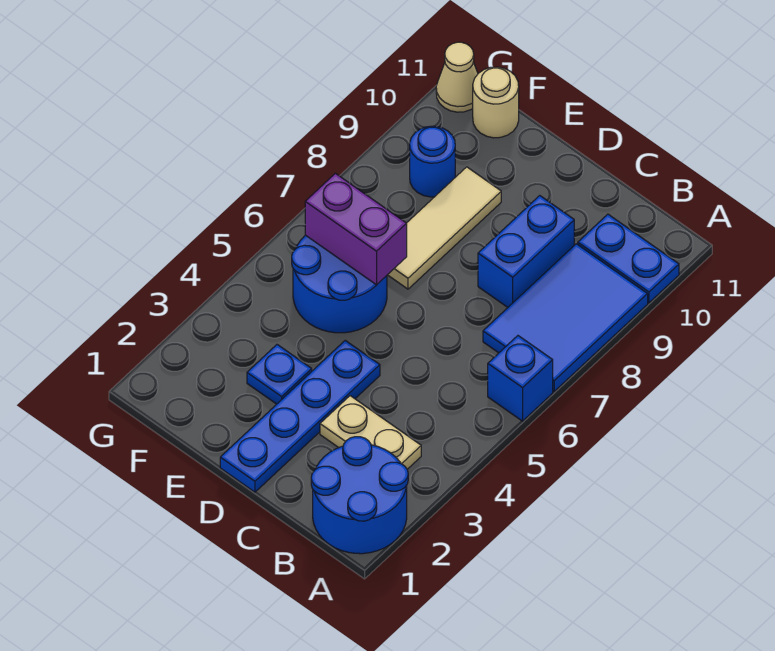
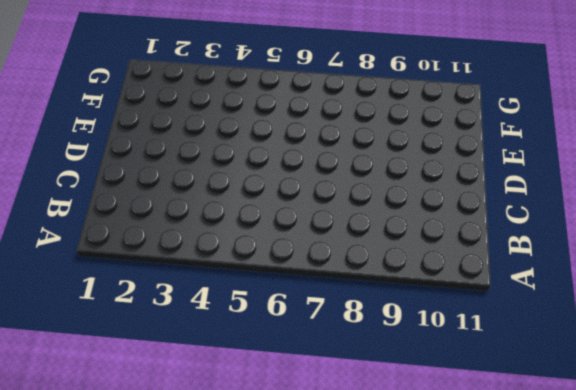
none -> blue 2x2 round brick [311,437,408,554]
none -> blue 1x1 brick [488,336,553,421]
none -> blue 2x3 tile [483,244,648,391]

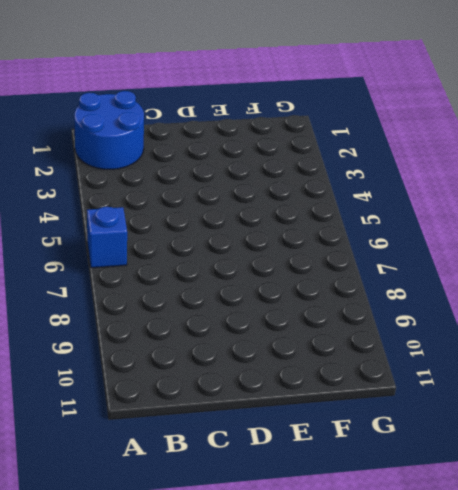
none -> blue 2x3 tile [483,244,648,391]
none -> blue 1x2 plate [578,214,679,303]
none -> tan 1x2 plate [320,396,421,469]

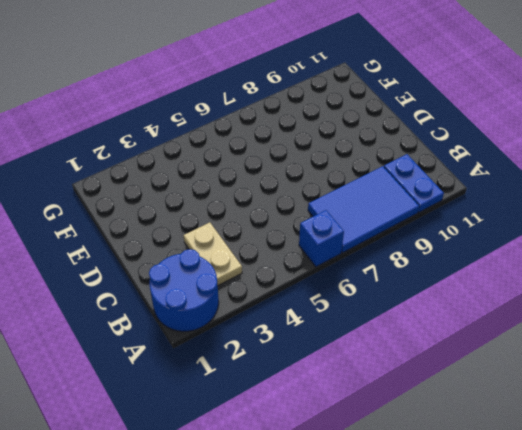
none -> blue 1x2 brick [478,196,574,307]
none -> blue 1x4 plate [220,340,380,492]
none -> blue 1x1 plate [247,345,312,404]

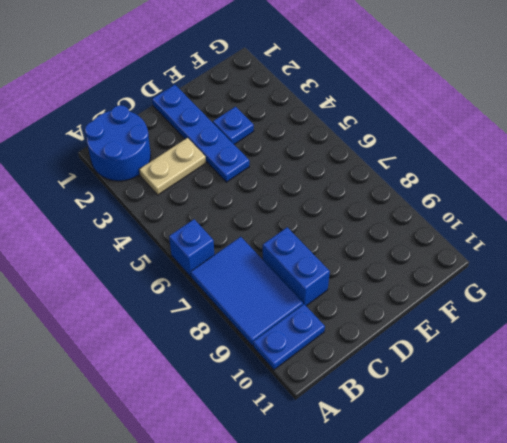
none -> blue 2x2 round brick [292,235,387,333]
none -> tan 1x3 tile [388,167,501,289]
none -> blue 1x1 round brick [410,126,455,197]

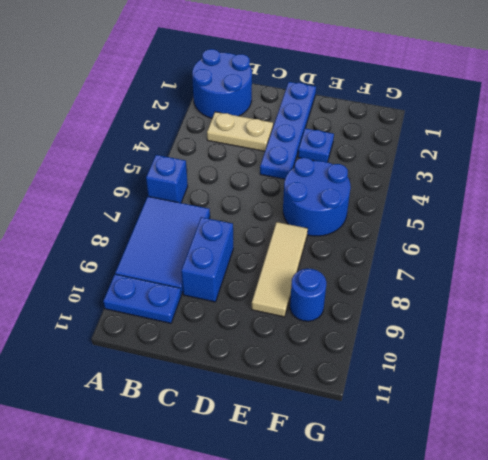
none -> tan 1x1 round brick [473,67,519,138]
none -> tan 1x1 cone [436,42,478,112]
none -> purple 1x2 brick [305,173,407,285]

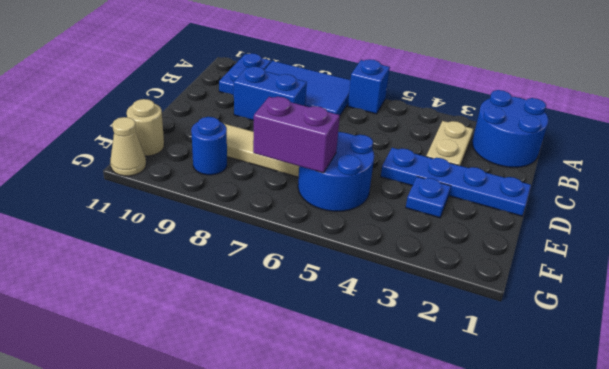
purple 1x2 brick [253,97,340,173] -> purple 1x2 brick turned to [305,173,407,285]

